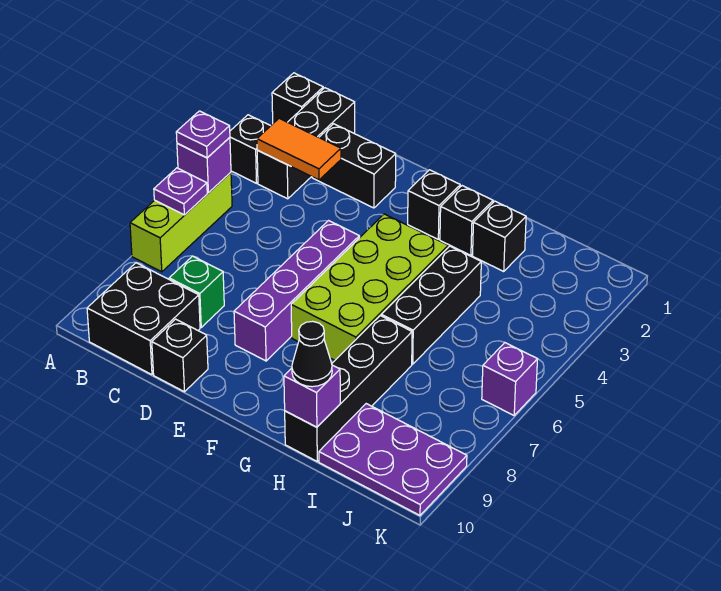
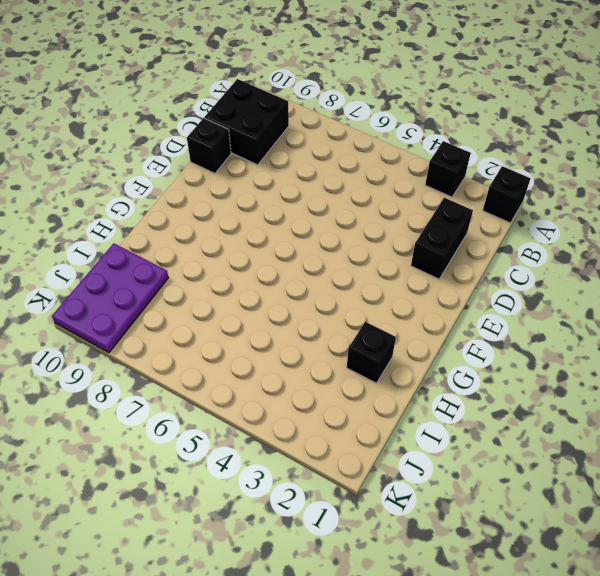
none -> lime 1x3 brick [130,172,232,272]
none -> black 1x3 brick [257,88,355,199]
none -> green 1x1 brick [169,256,224,327]

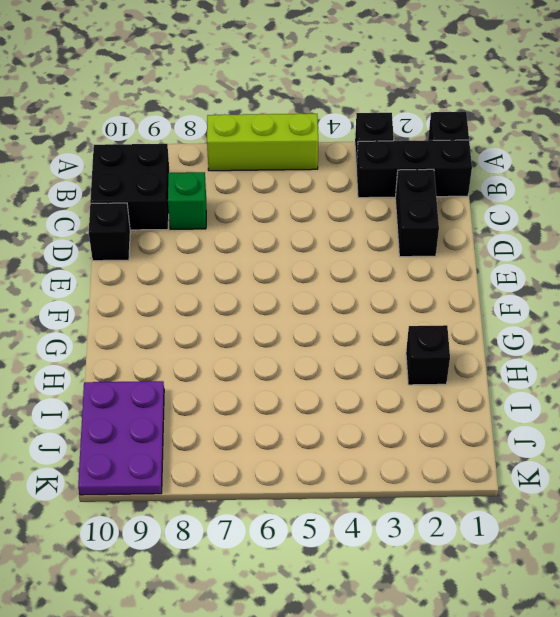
none -> purple 1x4 brick [234,221,359,361]
none -> black 1x1 brick [408,170,460,239]
none -> lime 2x4 brick [291,214,448,360]

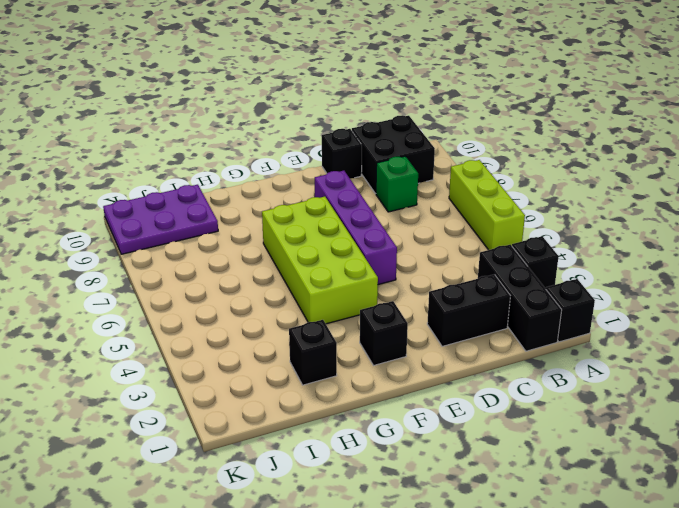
none -> black 1x1 brick [440,186,493,255]
none -> black 1x3 brick [381,246,481,364]
none -> black 1x4 brick [285,316,412,461]

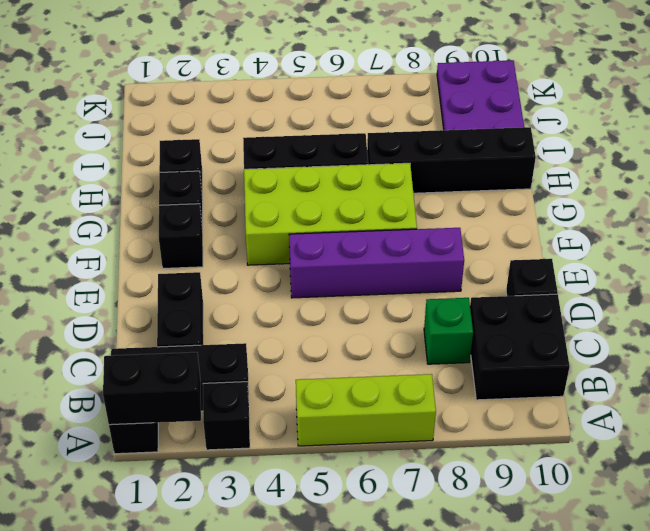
black 1x2 brick [103,352,201,425] -> none
none -> purple 1x1 brick [482,343,538,415]
none -> purple 1x1 brick [177,137,231,193]
none -> purple 1x1 plate [154,168,207,215]

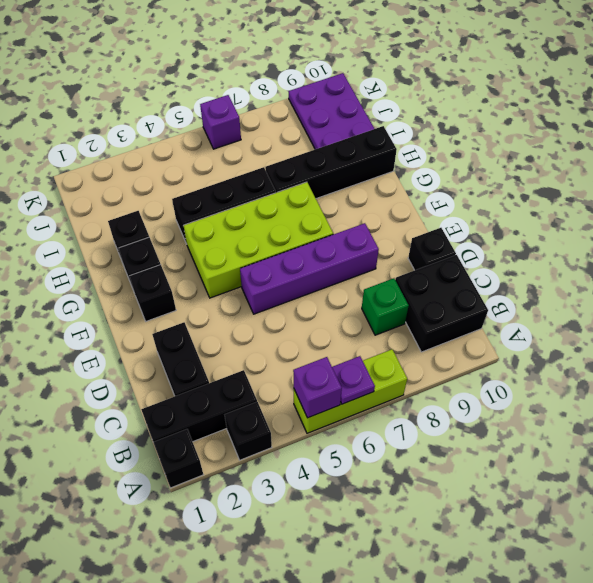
none -> orange 1x2 tile [257,118,341,180]
none -> purple 1x1 brick [284,365,340,427]
none -> purple 1x1 plate [176,111,230,158]

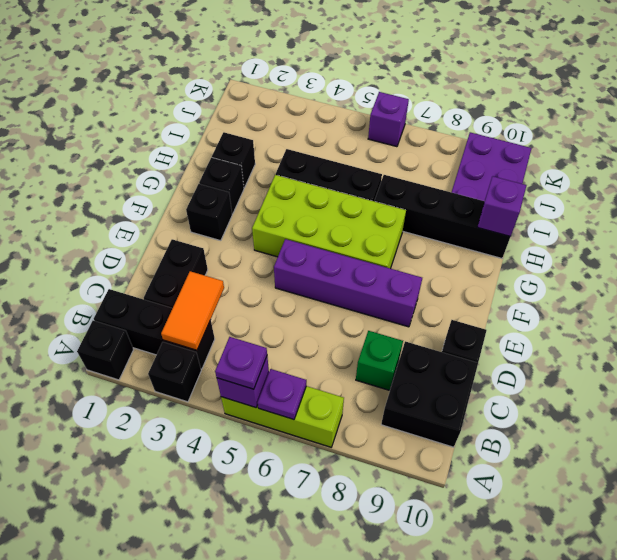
none -> black 1x1 cone [292,321,332,387]

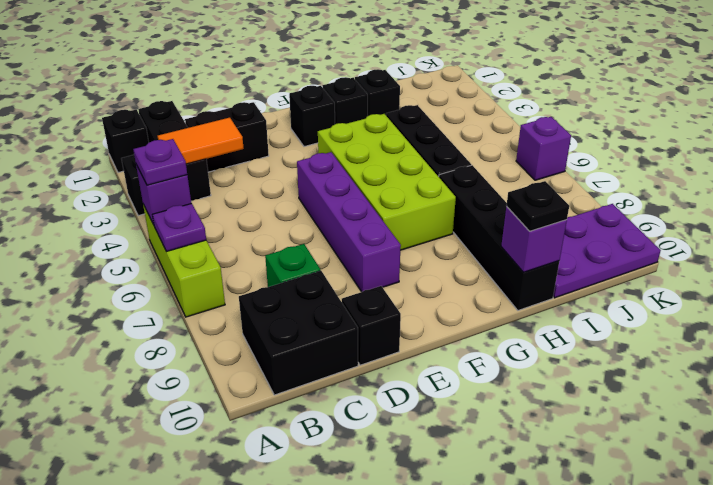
black 1x1 plate [506,181,569,231] -> black 1x1 cone [292,321,332,387]

